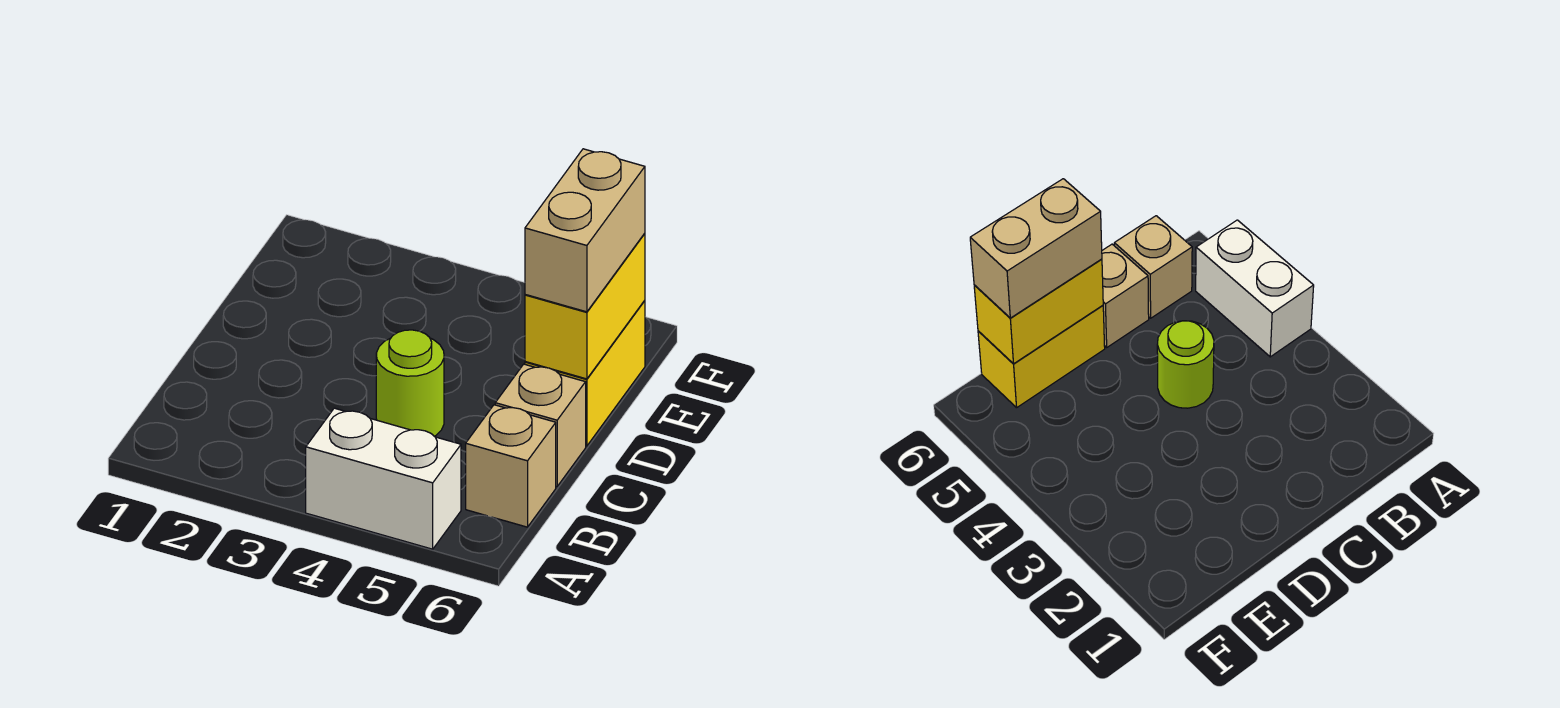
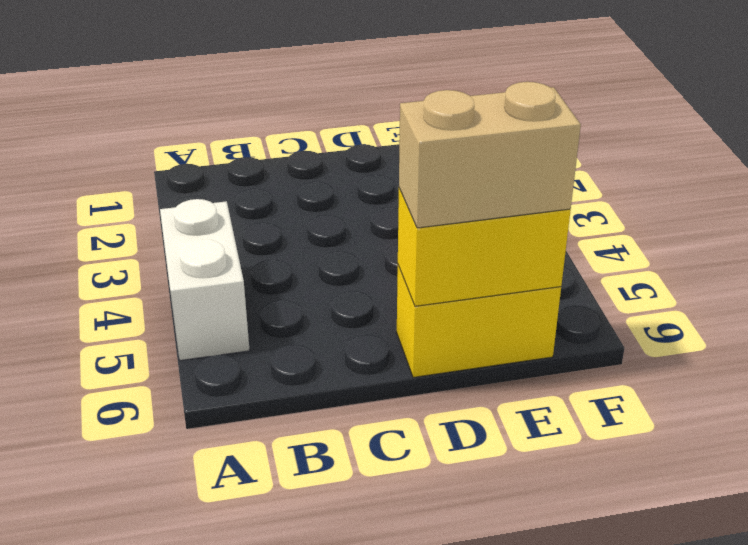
none -> tan 1x1 brick [466,405,556,527]
none -> lime 1x1 round brick [376,330,444,436]

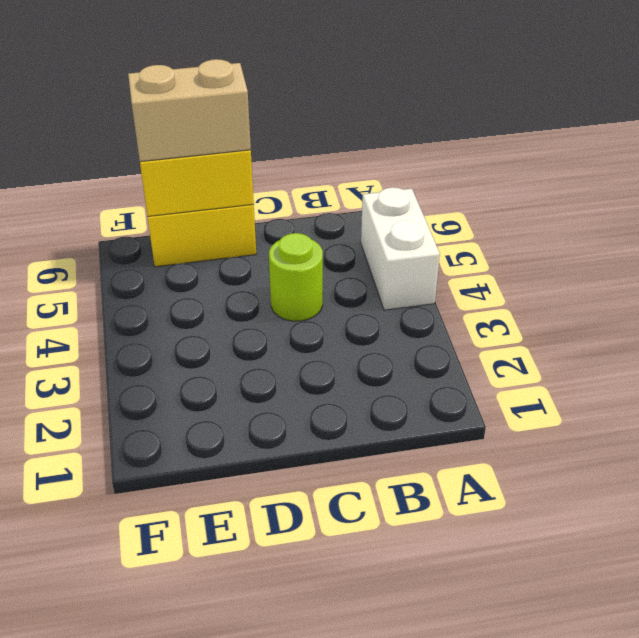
none -> tan 1x1 brick [466,405,556,527]
none -> tan 1x1 brick [495,364,586,487]

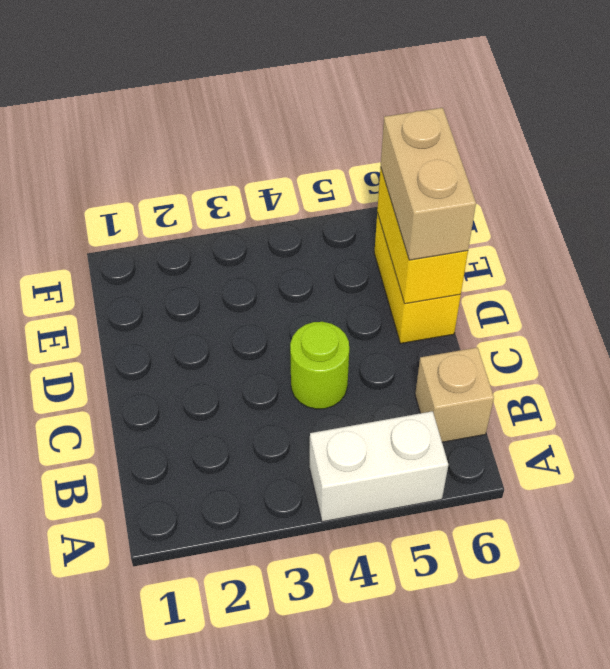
none -> tan 1x1 brick [495,364,586,487]

